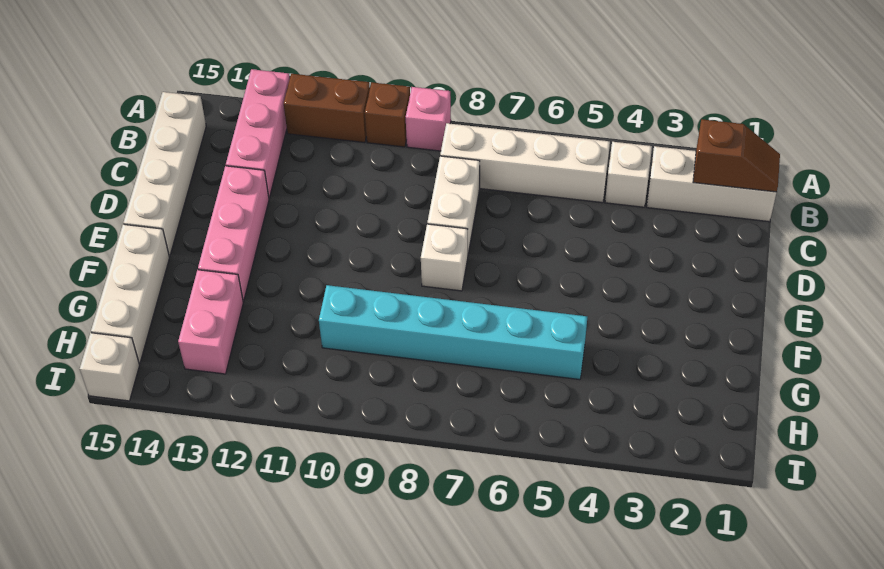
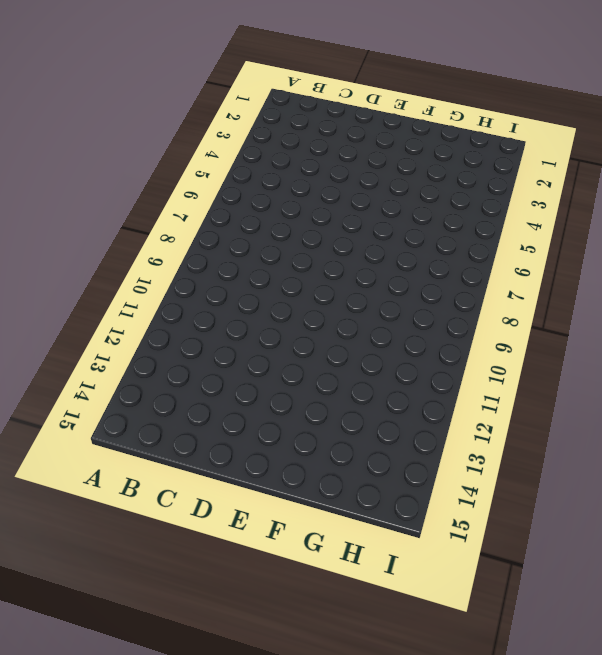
none -> pink 1x1 brick [406,87,451,151]
none -> brown 1x1 brick [365,82,410,147]
none -> brown 1x2 brick [284,74,370,143]

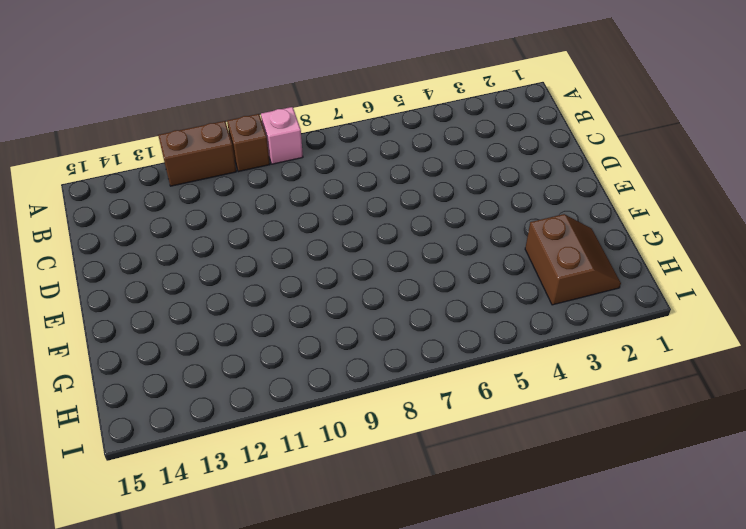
brown 2x2 slope [525,214,621,305] -> none
none -> pink 1x3 brick [226,69,290,198]
none -> white 1x3 brick [647,146,776,222]
none -> white 1x1 brick [605,142,652,207]

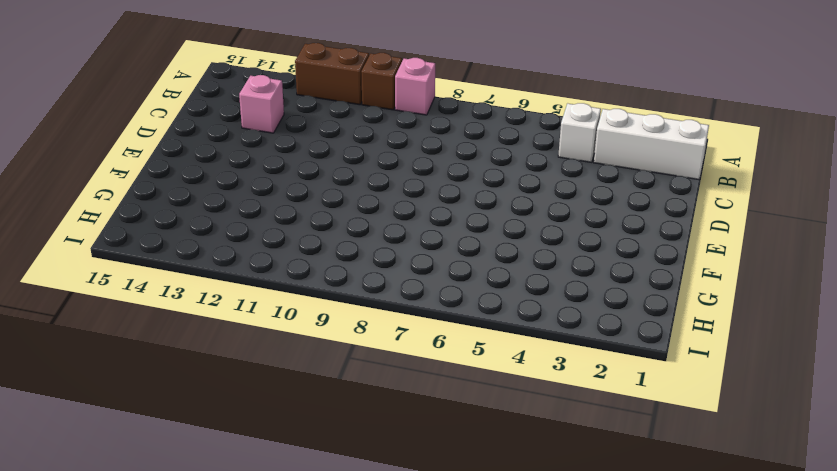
pink 1x1 brick [239,75,284,133] -> pink 1x3 brick [226,69,290,198]
none -> white 1x4 brick [440,123,610,203]
none -> white 1x4 brick [123,92,206,256]
none -> white 1x2 brick [427,156,480,254]

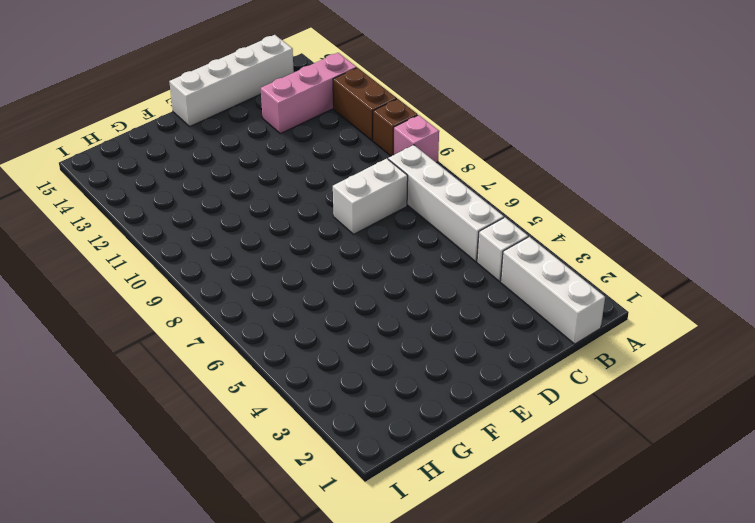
none -> pink 1x3 brick [198,166,269,301]
none -> white 1x1 brick [421,224,468,291]
none -> white 1x3 brick [91,224,170,363]

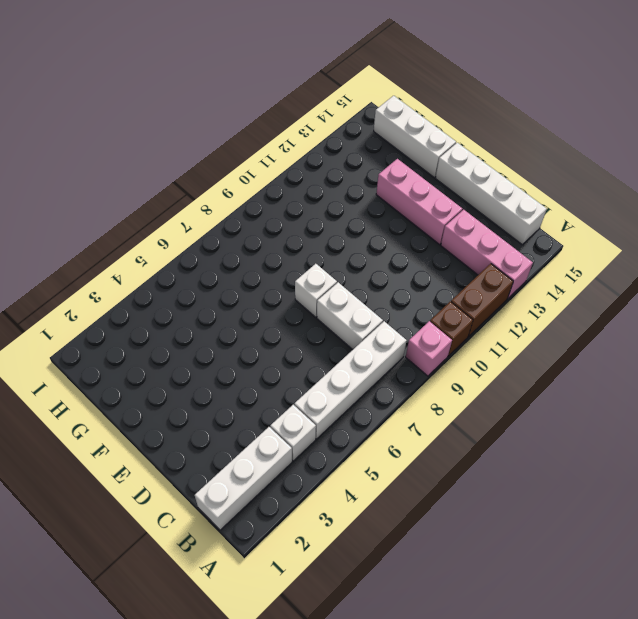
none -> cyan 1x6 brick [319,285,587,380]
none -> pink 1x2 brick [178,270,243,374]
none -> white 1x1 brick [80,333,140,401]

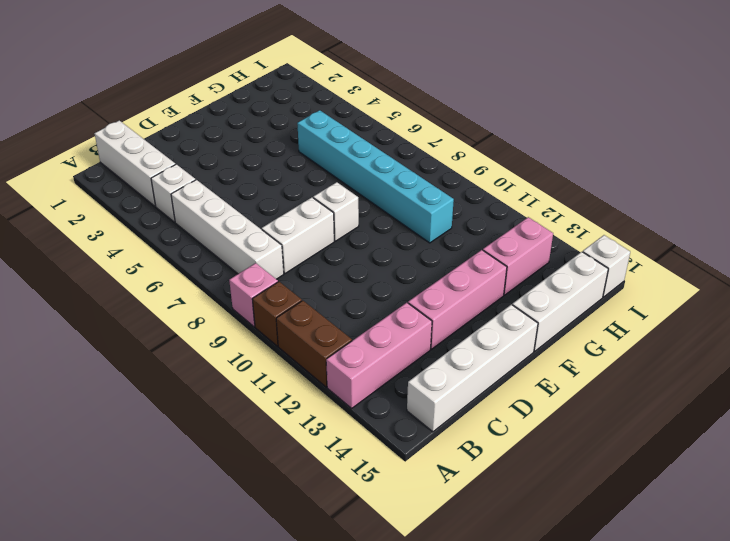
none -> brown 1x2 slope [693,119,780,192]

